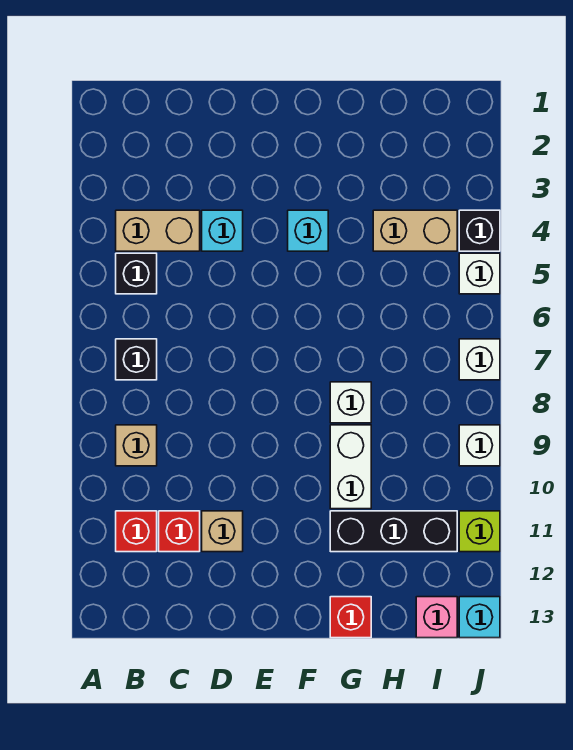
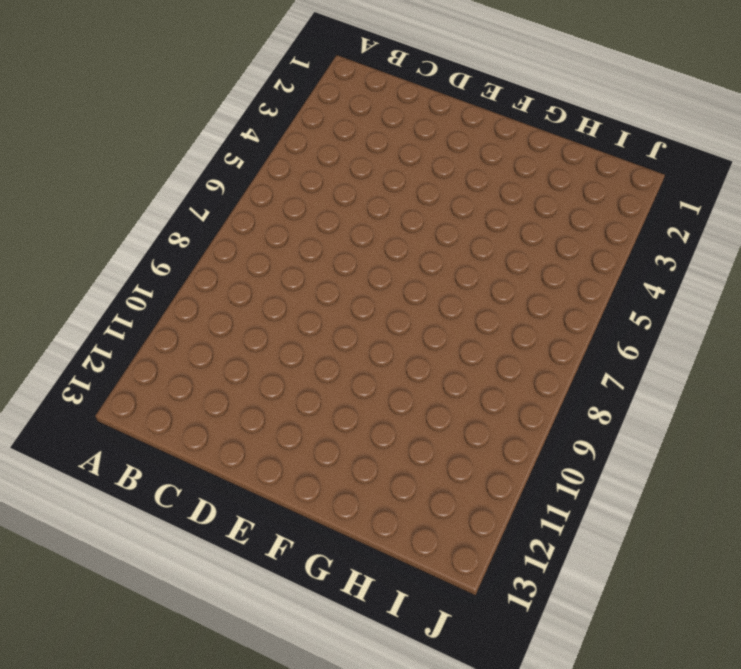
none -> tan 1x2 brick [116,210,200,251]
none -> black 1x1 brick [116,253,157,294]
none -> black 1x1 brick [116,339,157,380]

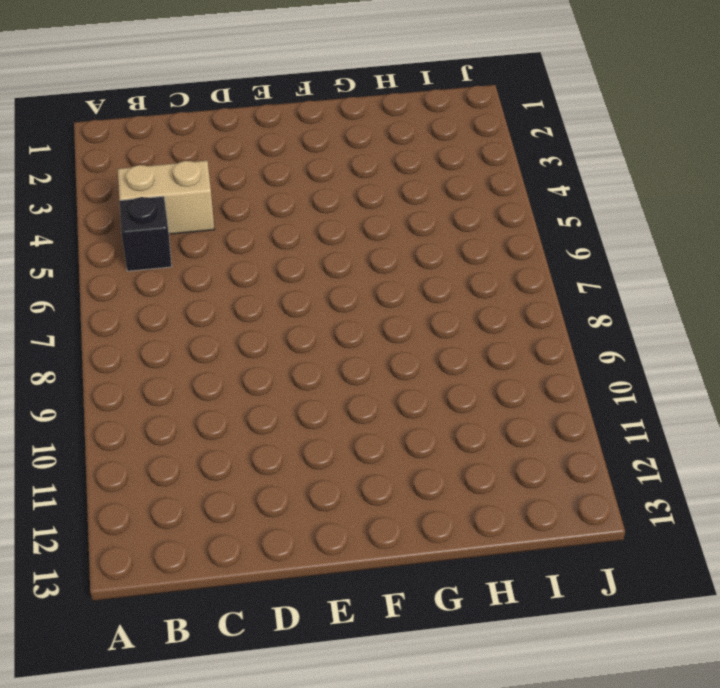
none -> black 1x1 brick [116,339,157,380]
none -> tan 1x1 brick [116,425,157,466]
none -> red 1x1 brick [116,511,157,552]

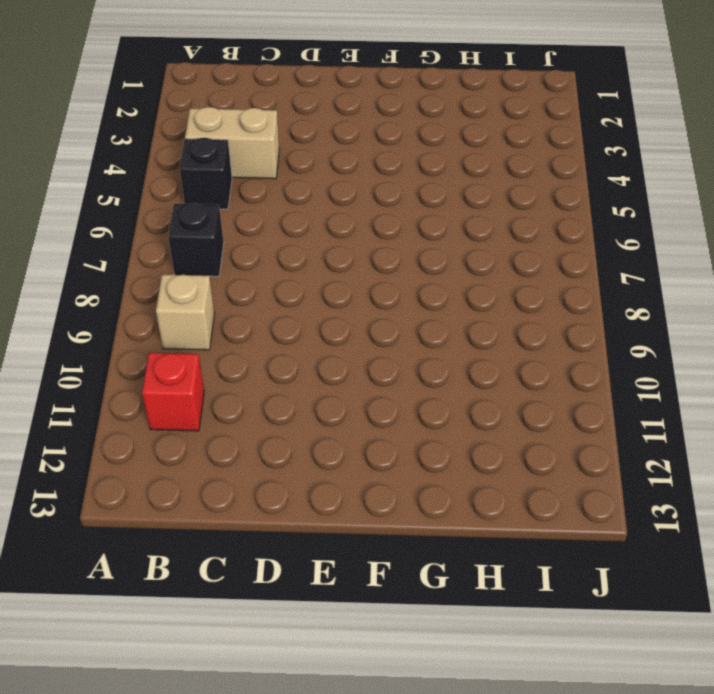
none -> red 1x1 brick [159,511,200,552]
none -> cyan 1x1 brick [202,210,243,251]
none -> tan 1x1 brick [202,511,243,552]

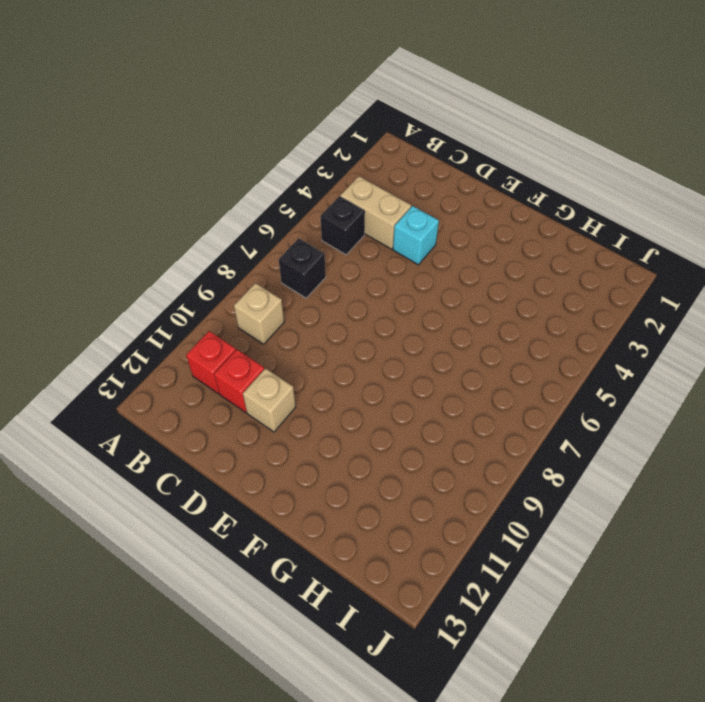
none -> cyan 1x1 brick [288,210,328,251]
none -> white 1x1 brick [330,382,371,423]
none -> white 1x2 brick [330,425,371,509]

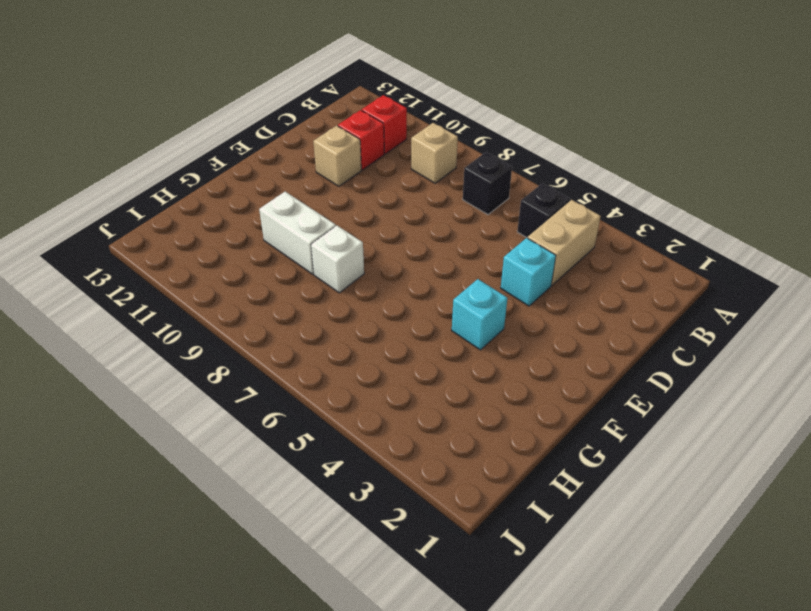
none -> black 1x3 brick [330,511,457,552]
none -> red 1x1 brick [330,597,371,638]
none -> tan 1x2 brick [373,210,457,251]

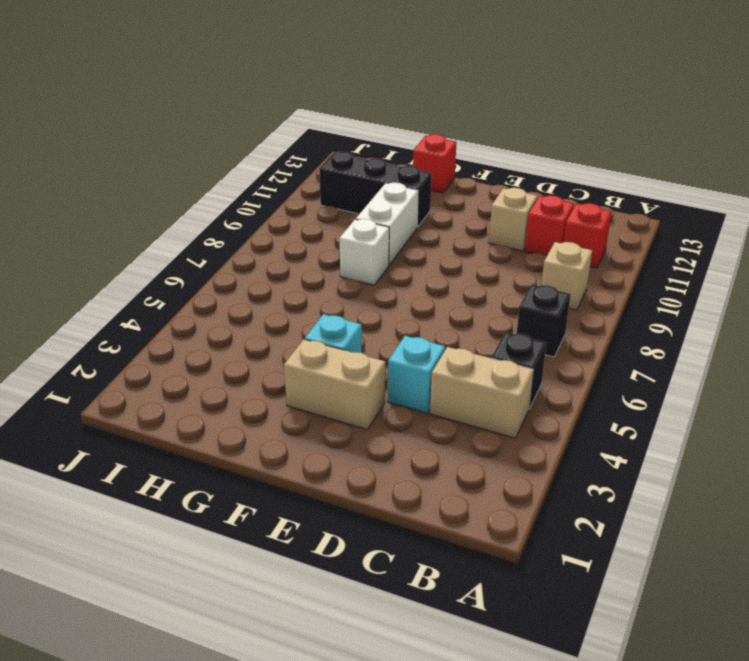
tan 1x2 brick [284,339,385,430] -> tan 1x2 brick moved to [373,210,457,251]
none -> pink 1x1 brick [416,597,457,638]
none -> black 1x1 brick [459,210,500,251]
none -> white 1x1 brick [459,253,500,294]

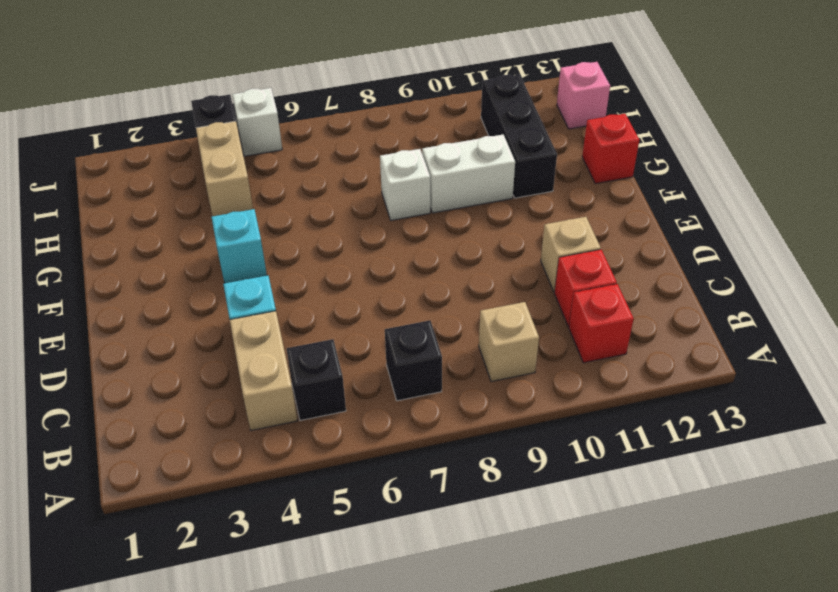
none -> white 1x1 brick [459,339,500,380]
none -> white 1x1 brick [459,425,500,466]
none -> lime 1x1 brick [459,511,500,552]

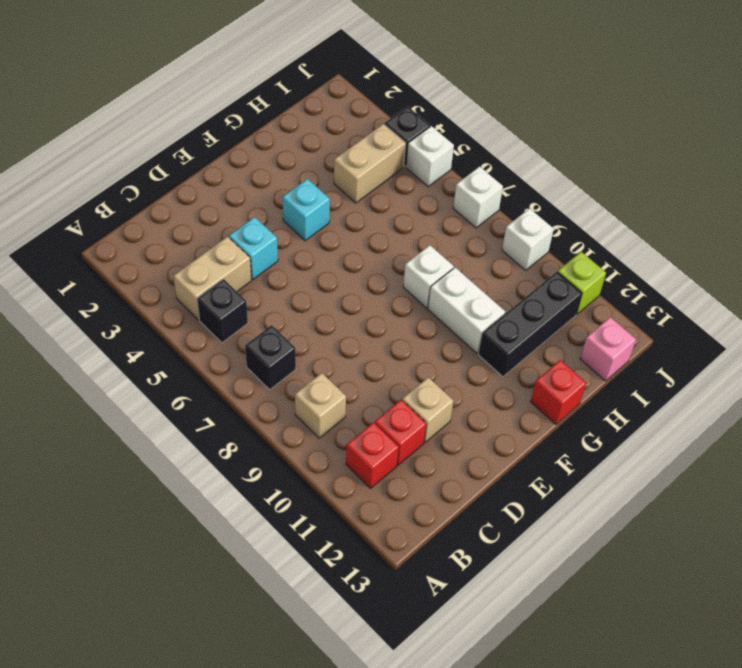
none -> cyan 1x1 brick [459,597,500,638]

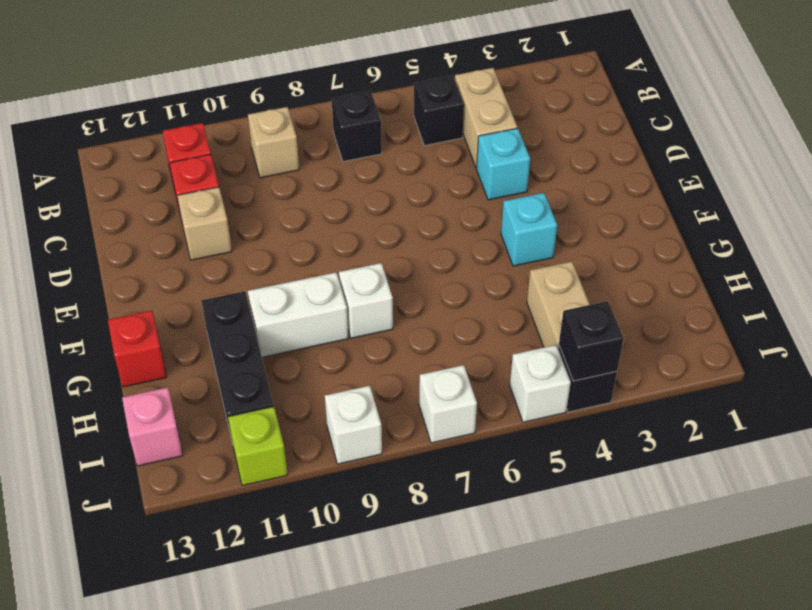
black 1x1 brick [559,301,623,381] -> none
none -> cyan 1x1 brick [459,597,500,638]

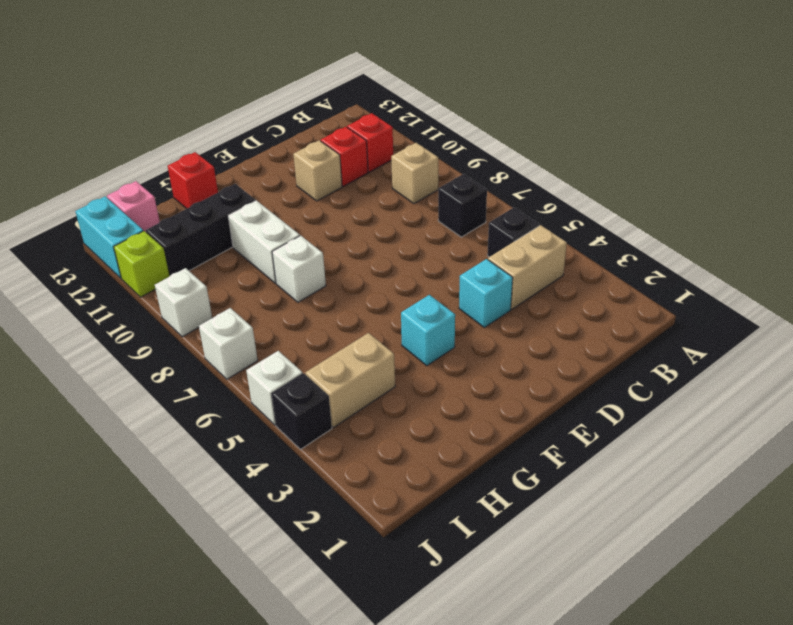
cyan 1x2 brick [75,196,143,278] -> cyan 1x1 brick [459,597,500,638]

